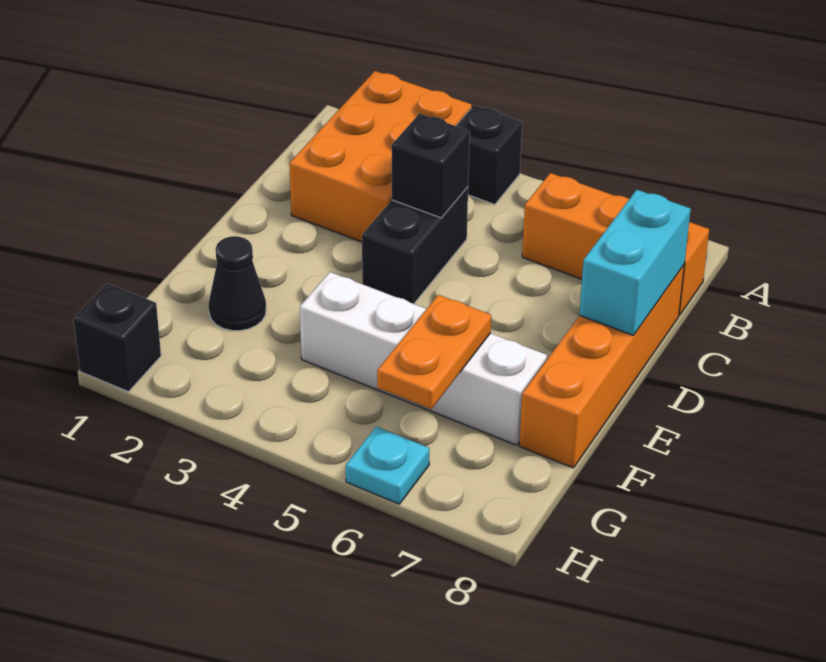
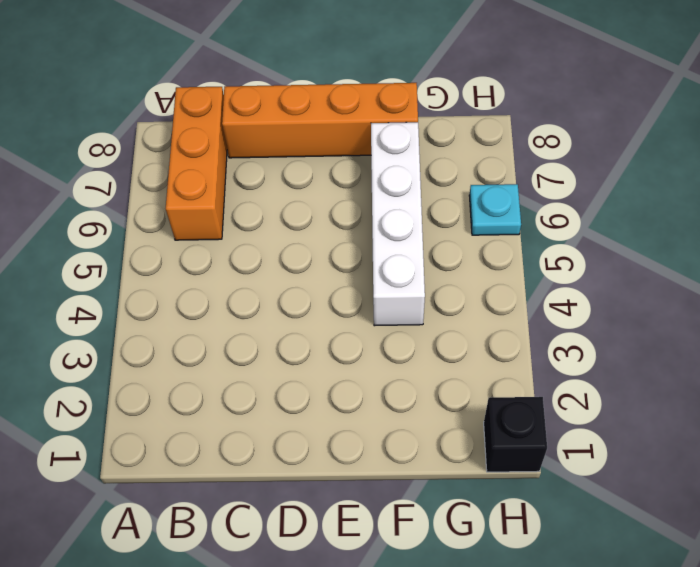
none -> orange 2x3 brick [289,71,472,242]
none -> black 1x1 brick [456,105,522,204]
none -> black 1x2 brick [362,187,468,304]

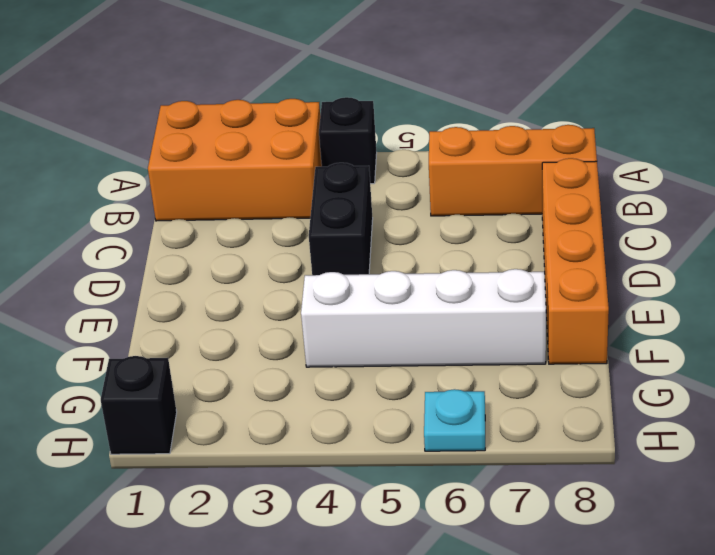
orange 2x3 brick [148,99,322,221] -> orange 2x3 brick turned to [289,71,472,242]
none -> black 1x1 cone [209,236,266,331]
none -> black 1x1 brick [392,113,470,218]
none -> cyan 1x2 brick [579,190,691,335]

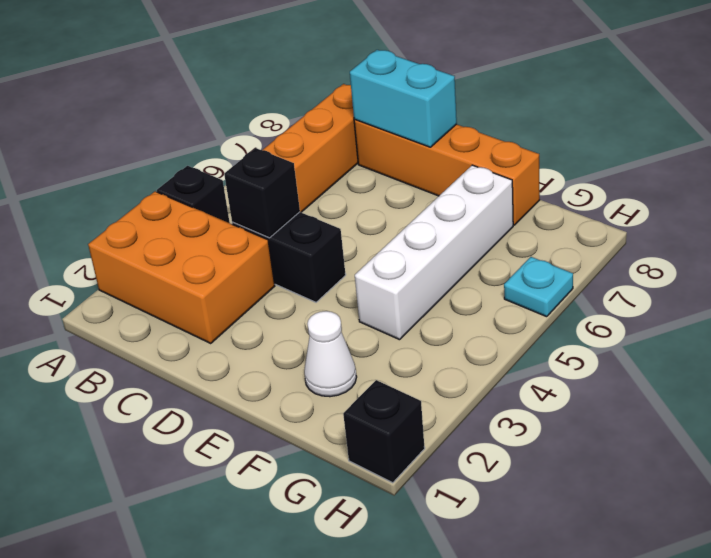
white 1x1 cone [304,311,357,397] -> black 1x1 cone [209,236,266,331]
none -> orange 1x2 plate [377,295,491,409]

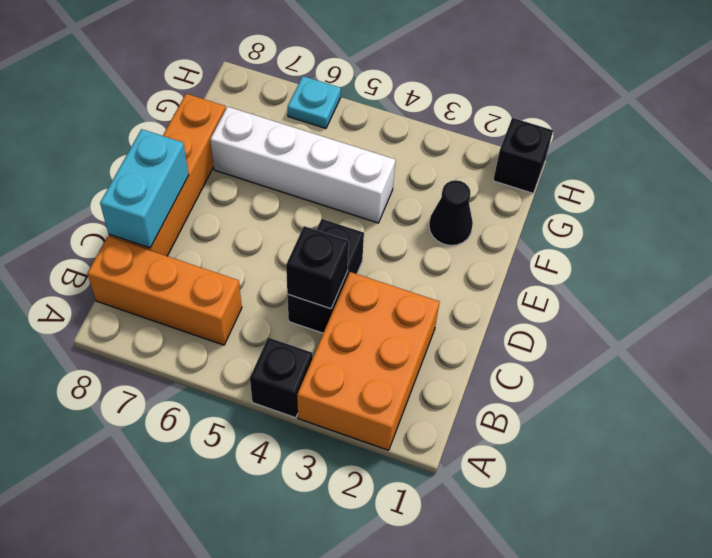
none -> orange 1x2 plate [377,295,491,409]

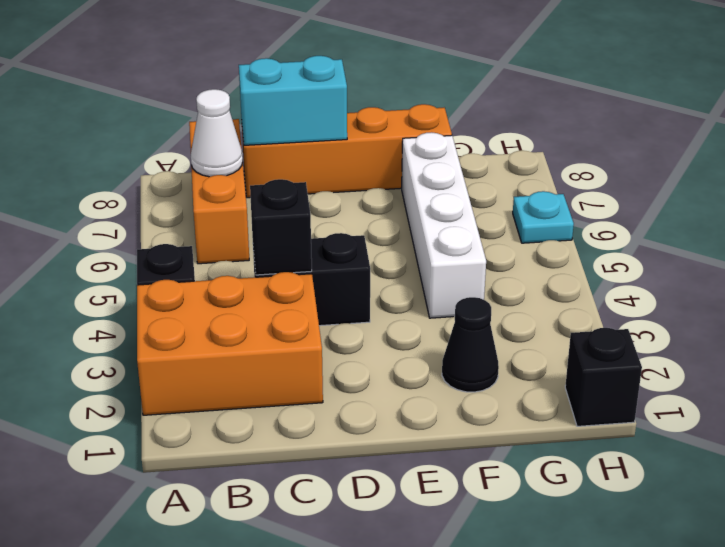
white 1x1 cone [191,89,243,177] -> none
none -> orange 1x2 plate [377,295,491,409]

